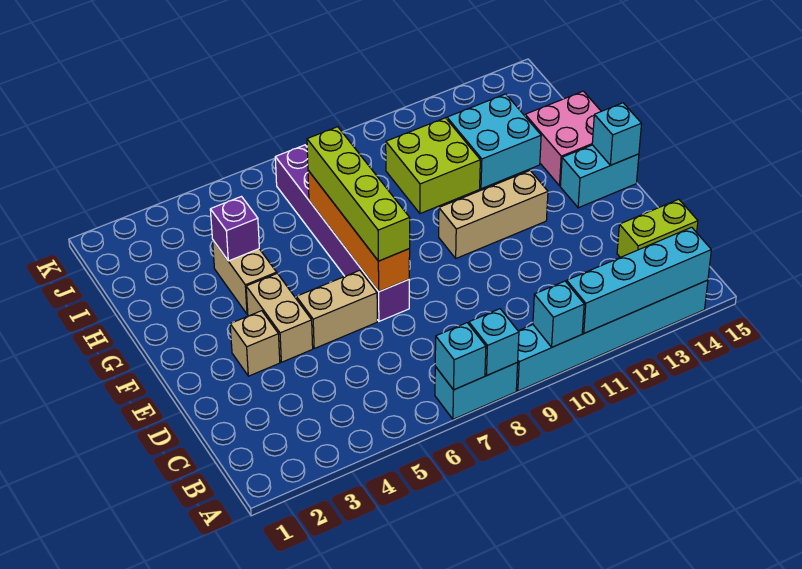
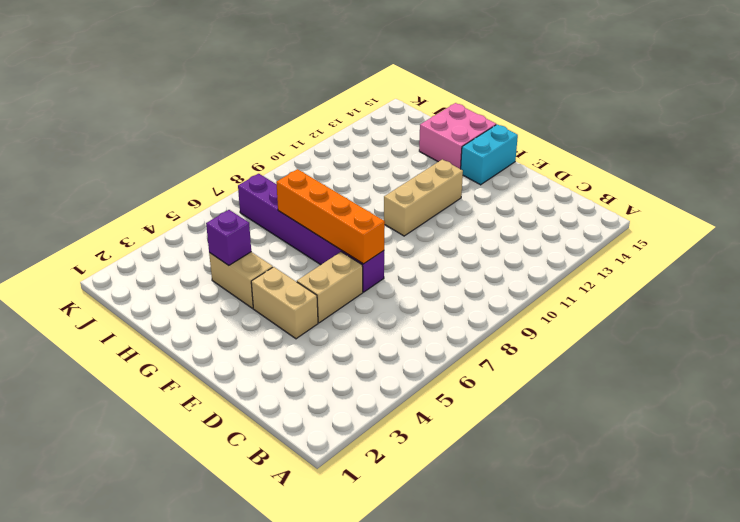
none -> cyan 1x2 brick [435,363,518,419]
none -> cyan 1x6 brick [516,280,708,391]
none -> lime 1x2 brick [617,199,698,257]

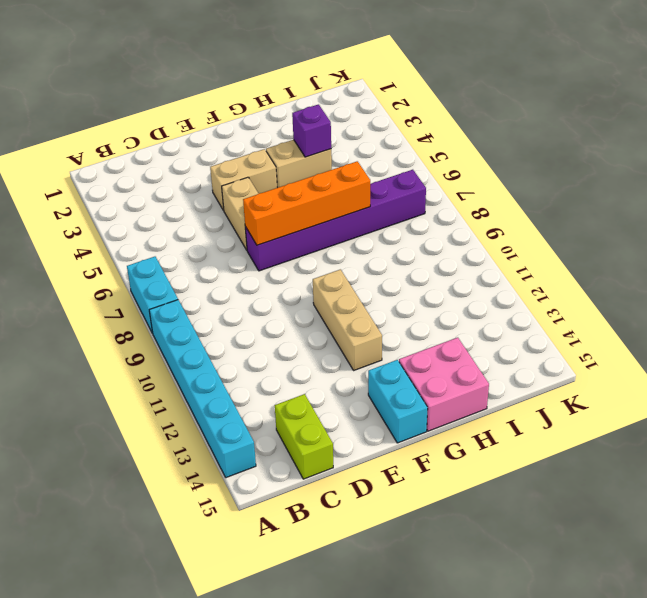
none -> tan 1x1 brick [230,311,280,376]
none -> lime 2x2 brick [386,118,480,214]
none -> cyan 2x2 brick [447,94,541,189]

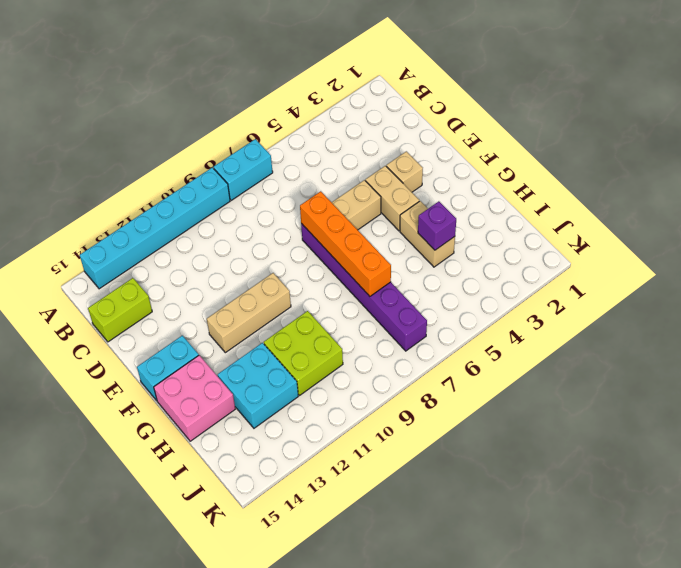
none -> cyan 1x1 brick [435,323,486,390]
none -> cyan 1x1 brick [469,309,519,376]
none -> cyan 1x1 brick [533,281,584,347]

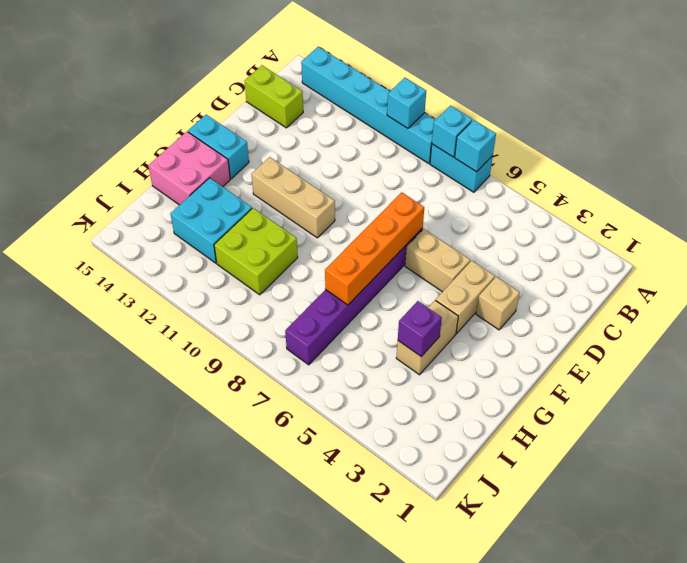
none -> cyan 1x4 brick [567,227,711,333]
none -> cyan 1x1 brick [592,103,642,165]
none -> lime 1x4 brick [307,127,410,261]

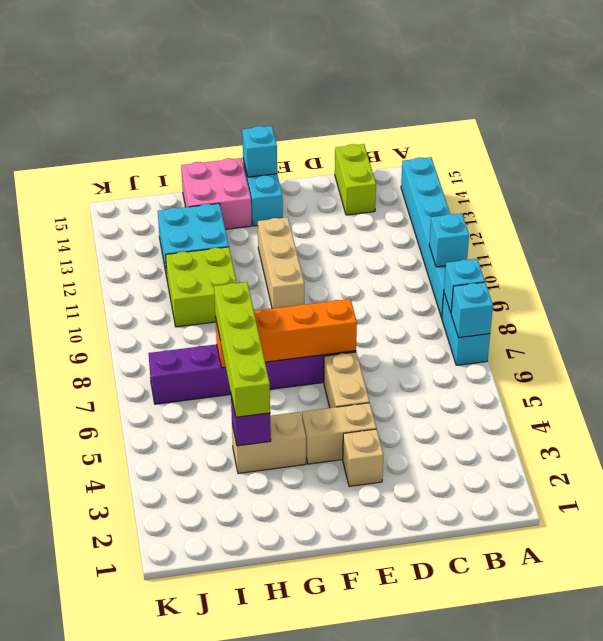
lime 1x4 brick [214,282,270,417] -> lime 1x4 brick turned to [307,127,410,261]
none -> cyan 1x4 brick [567,227,711,333]

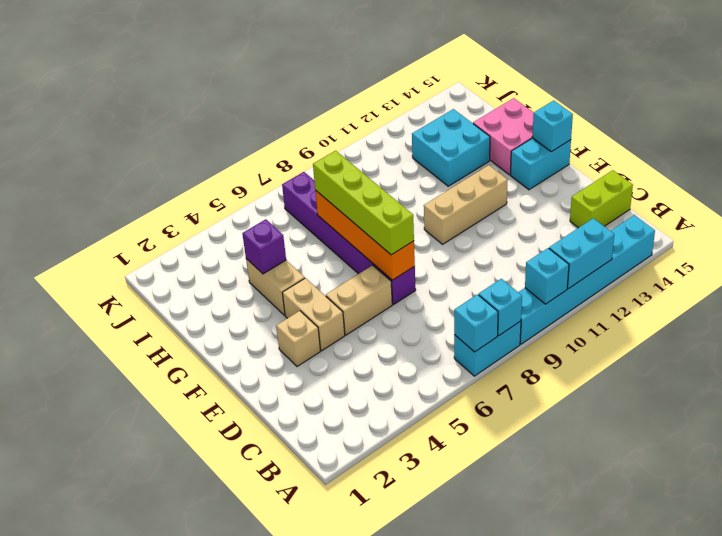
cyan 1x2 brick [549,218,614,289] -> cyan 1x4 brick [567,227,711,333]
none -> lime 2x2 brick [386,118,480,214]

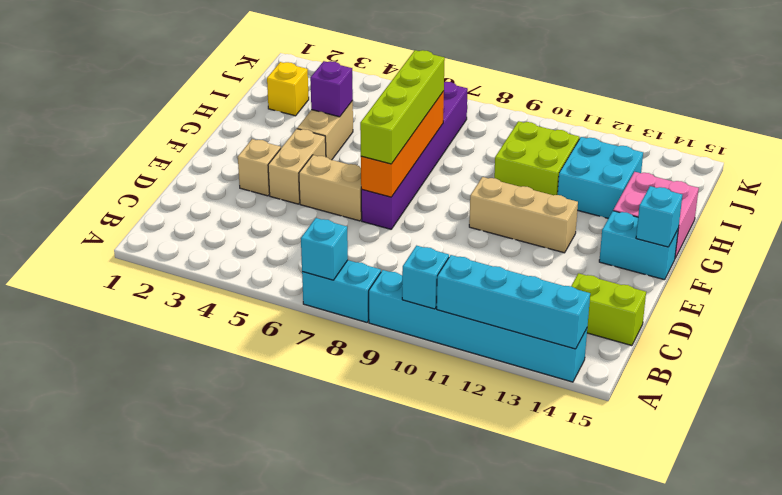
yellow 1x1 brick [267,62,309,116] -> none
none -> cyan 1x1 brick [469,309,519,376]

